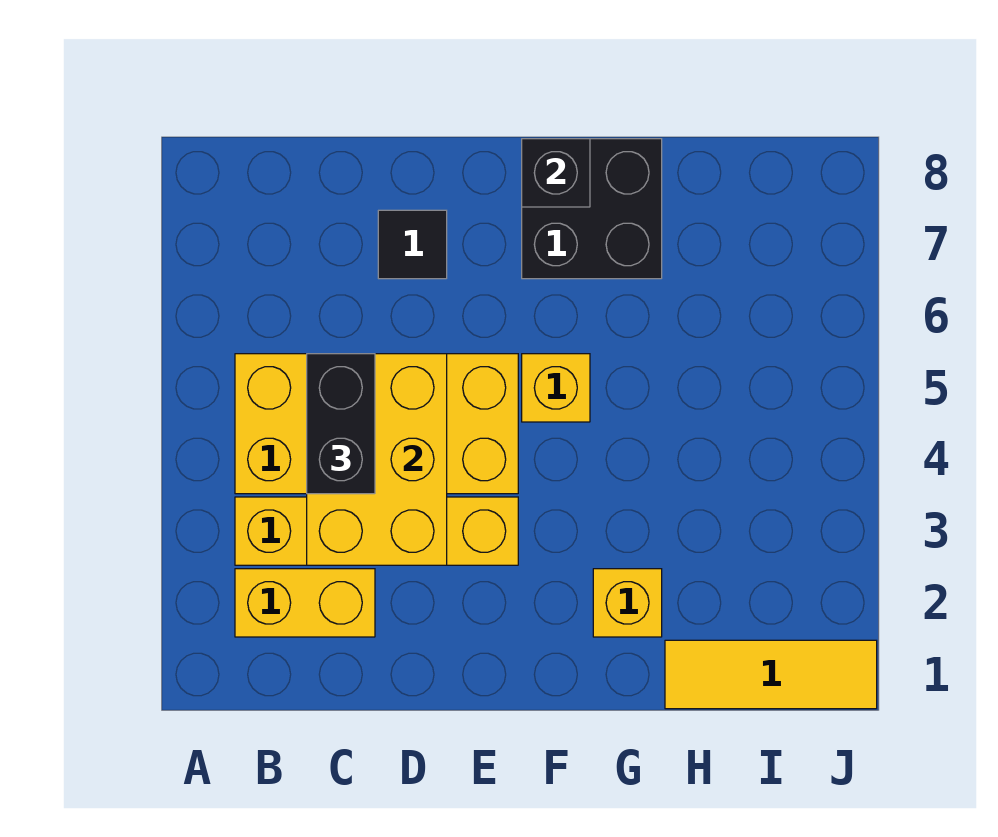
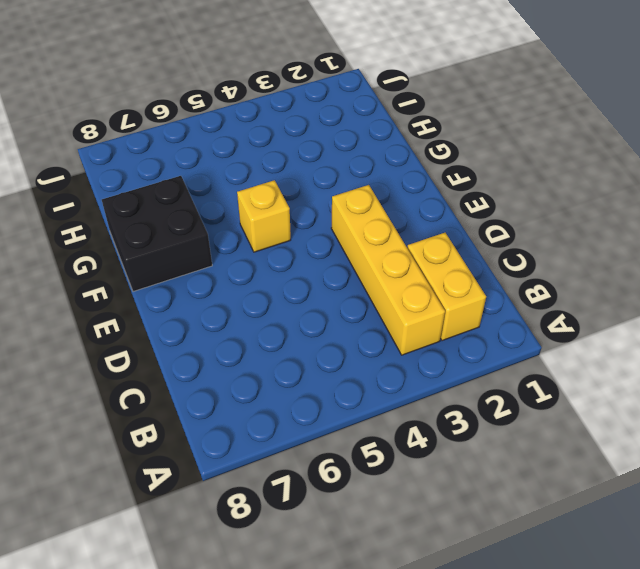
none -> yellow 2x4 brick [235,354,518,494]
none -> black 1x1 tile [378,210,447,279]

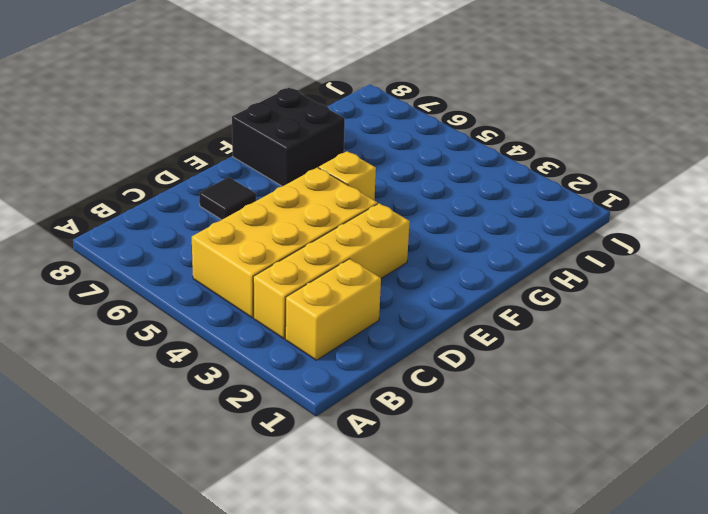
none -> yellow 1x1 brick [593,569,662,637]
none -> yellow 1x3 tile [665,640,877,709]

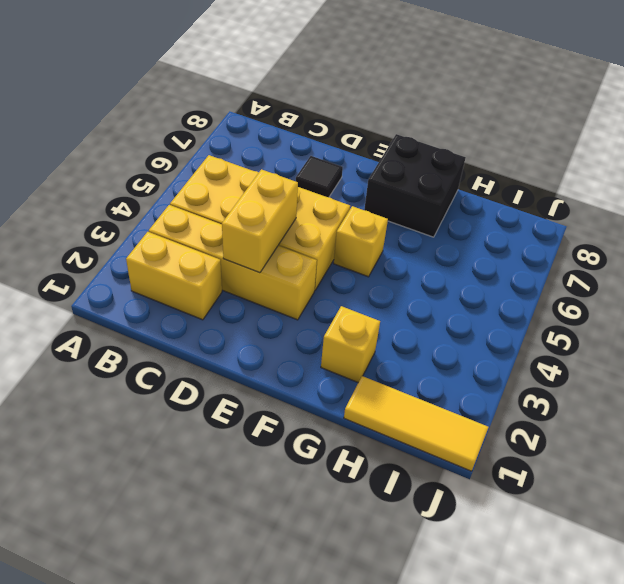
yellow 1x2 brick [222,169,298,273] -> yellow 2x3 brick [307,354,447,565]
none -> black 1x1 brick [522,139,590,207]
none -> black 1x2 brick [307,354,375,494]

